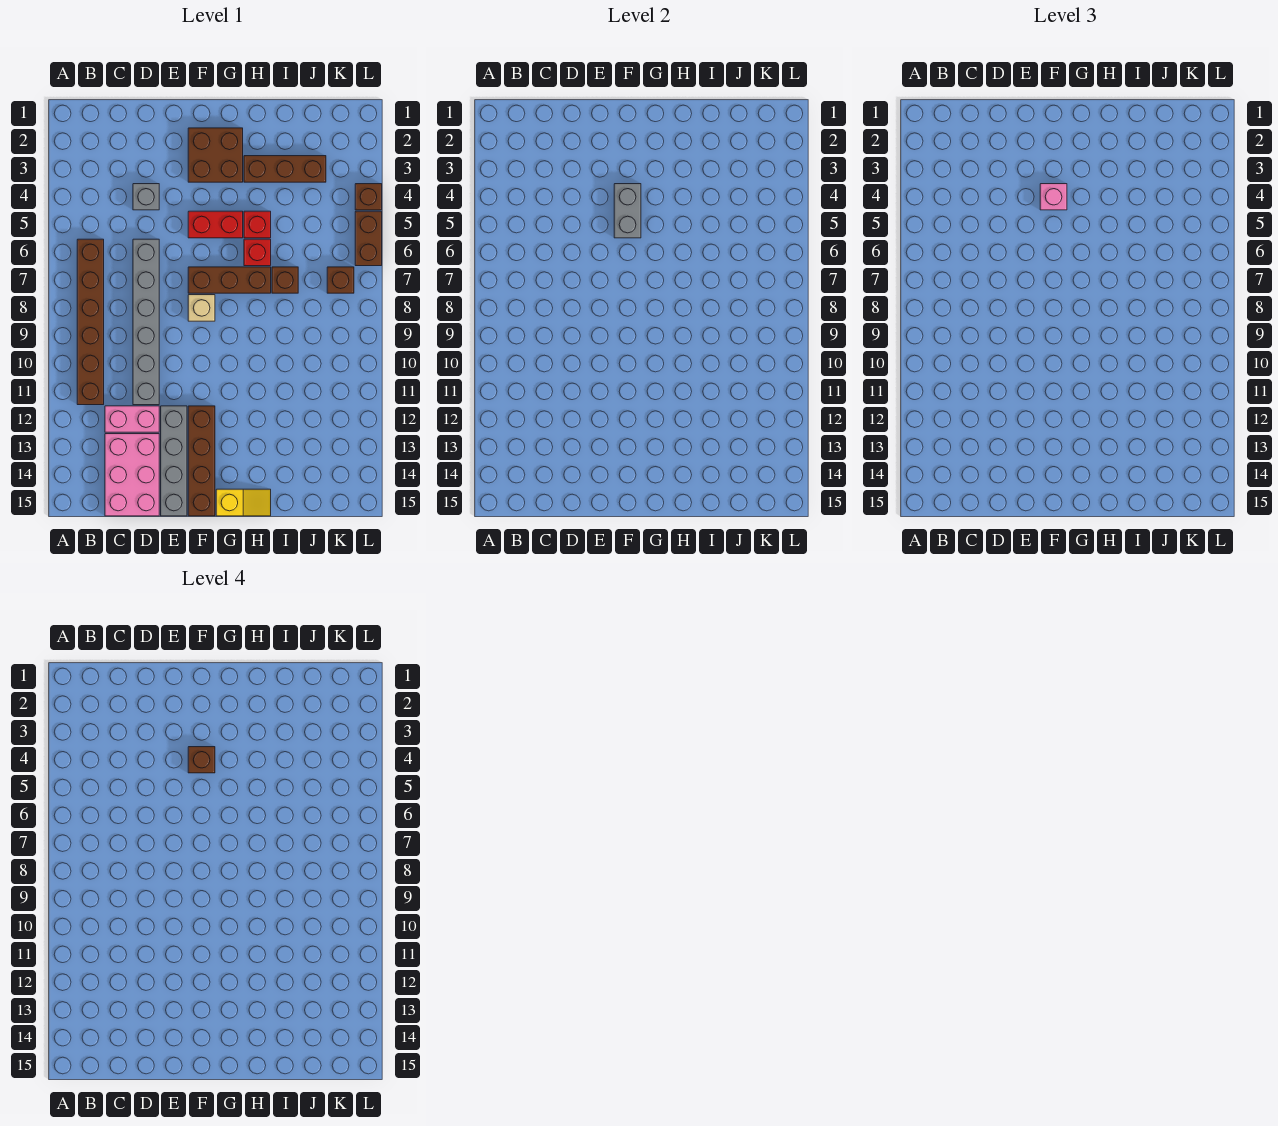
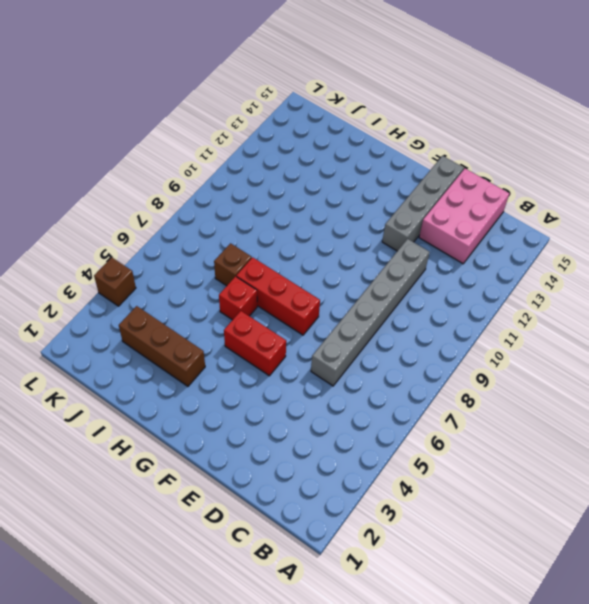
red 1x3 brick [236,257,320,335] -> brown 1x3 brick [188,267,271,293]
none -> brown 1x6 brick [77,239,104,405]
none -> pink 1x2 brick [105,406,159,432]
none -> grey 1x1 brick [133,184,159,210]

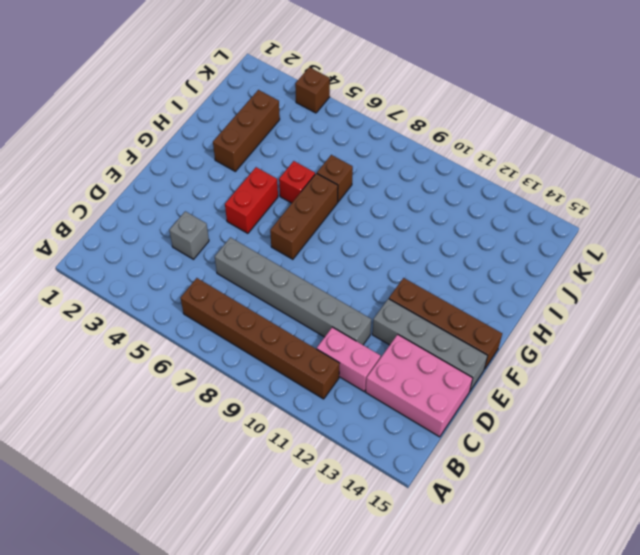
pink 1x2 brick [317,327,381,391] -> pink 1x2 brick turned to [105,406,159,432]
none -> brown 2x2 brick [188,128,243,182]
none -> tan 1x1 brick [188,295,215,321]
none -> yellow 1x2 slope [216,489,271,516]

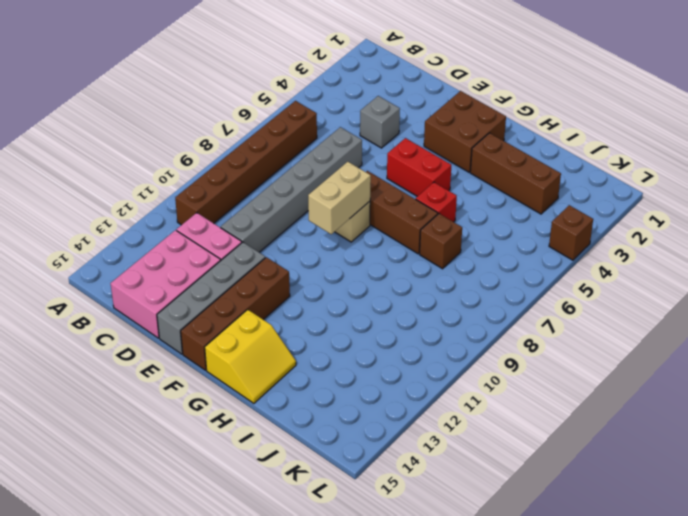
tan 1x2 brick [308,162,371,234] -> none
yellow 2x2 slope [205,310,296,403] -> yellow 1x2 slope [216,489,271,516]
none -> red 1x1 brick [244,211,271,238]
none -> brown 1x1 brick [327,267,354,293]
none -> brown 1x2 brick [355,211,382,266]

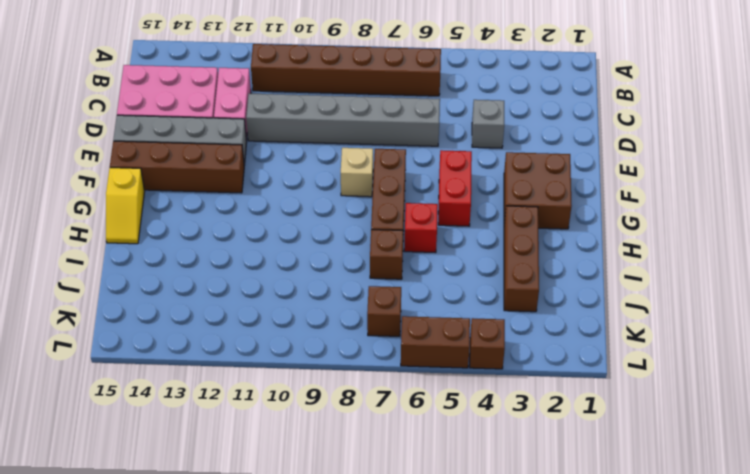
none -> red 1x1 brick [244,211,271,238]
none -> grey 1x2 brick [614,184,641,238]
none -> pink 1x1 brick [1040,184,1067,210]

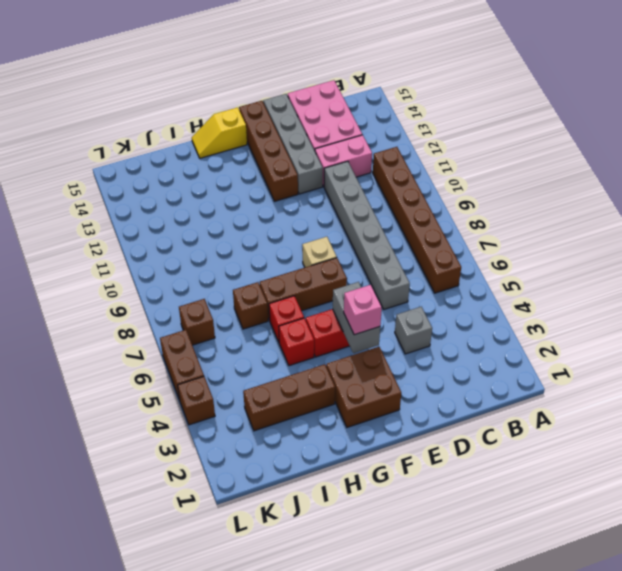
none -> brown 1x1 brick [188,747,215,773]

